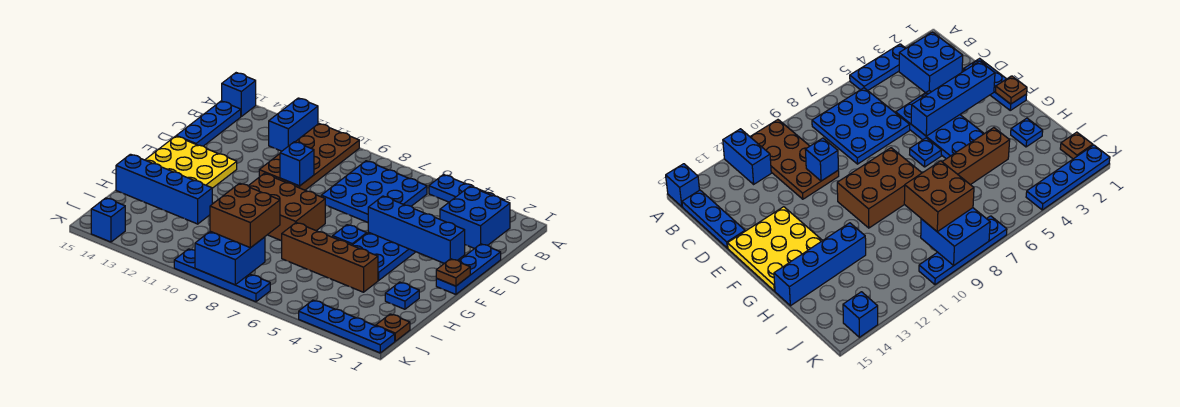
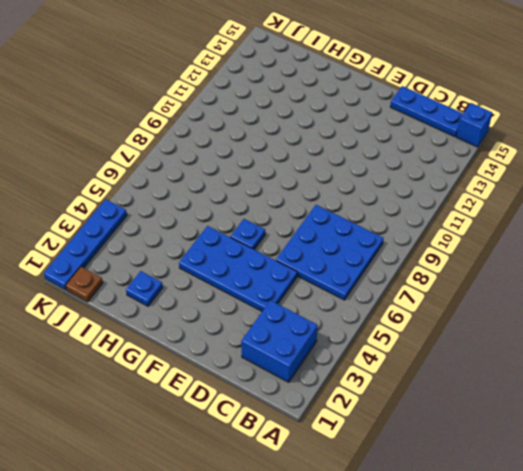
none -> blue 1x3 plate [429,175,504,202]
none -> brown 2x4 plate [259,124,359,190]
none -> blue 1x2 brick [269,98,318,151]

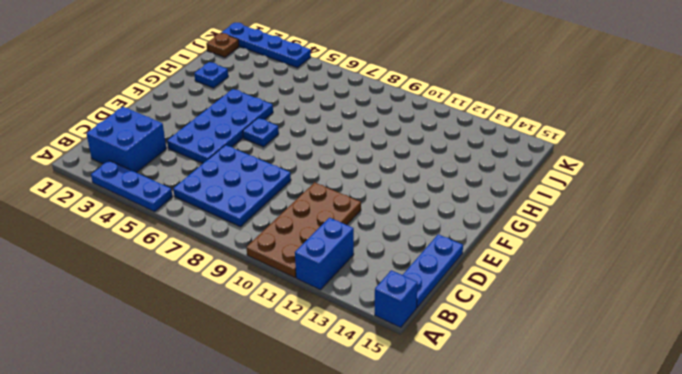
none -> blue 1x3 plate [436,244,501,294]
none -> yellow 3x3 plate [145,136,237,188]
none -> brown 2x3 brick [249,174,325,241]

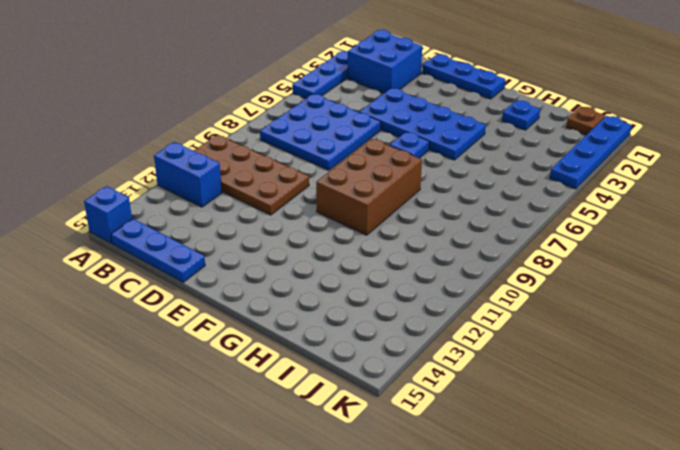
none -> yellow 3x3 plate [145,136,237,188]
none -> brown 1x4 brick [282,223,378,292]
none -> blue 1x4 brick [116,154,212,224]

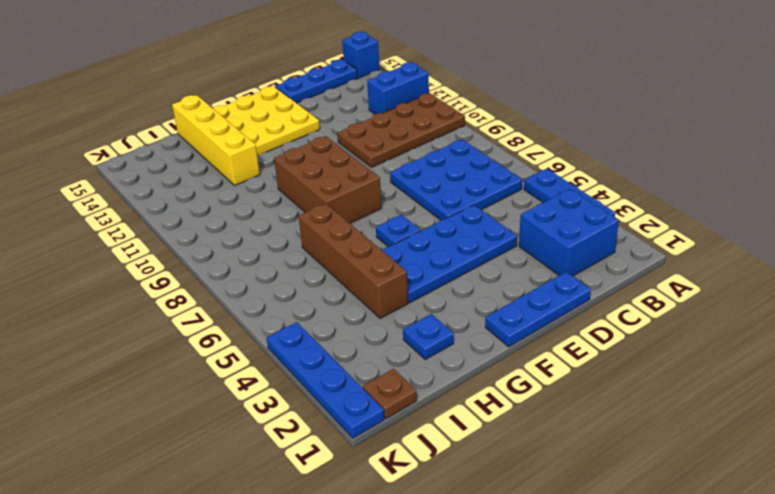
yellow 1x4 brick [172,95,260,185] -> blue 1x4 brick [116,154,212,224]
none -> blue 1x4 plate [174,249,270,302]
none -> blue 1x1 brick [91,198,125,242]
none -> blue 1x1 brick [280,142,314,186]

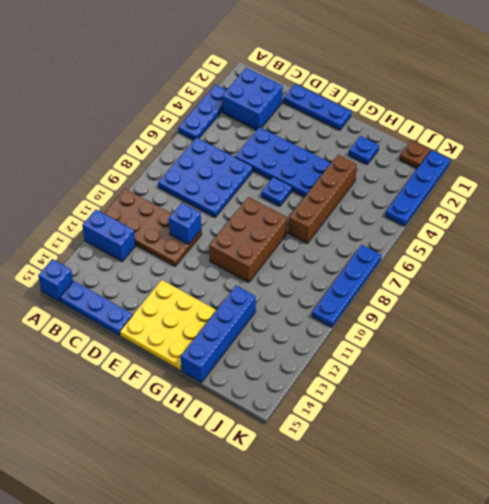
none -> blue 1x1 brick [91,198,125,242]
none -> blue 1x4 brick [368,196,465,263]
none -> brown 1x1 plate [436,259,470,286]

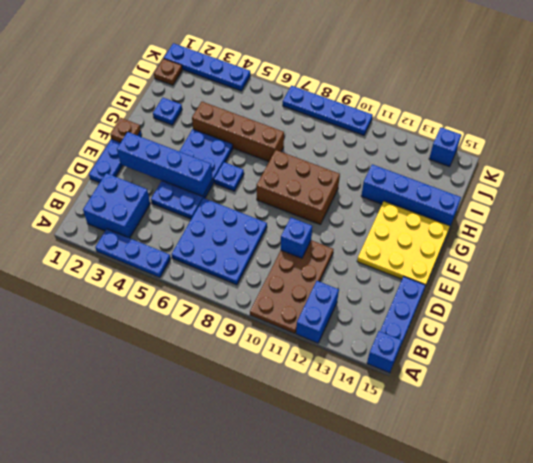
none -> blue 2x2 brick [195,231,265,285]
none -> brown 2x2 brick [210,183,280,248]

